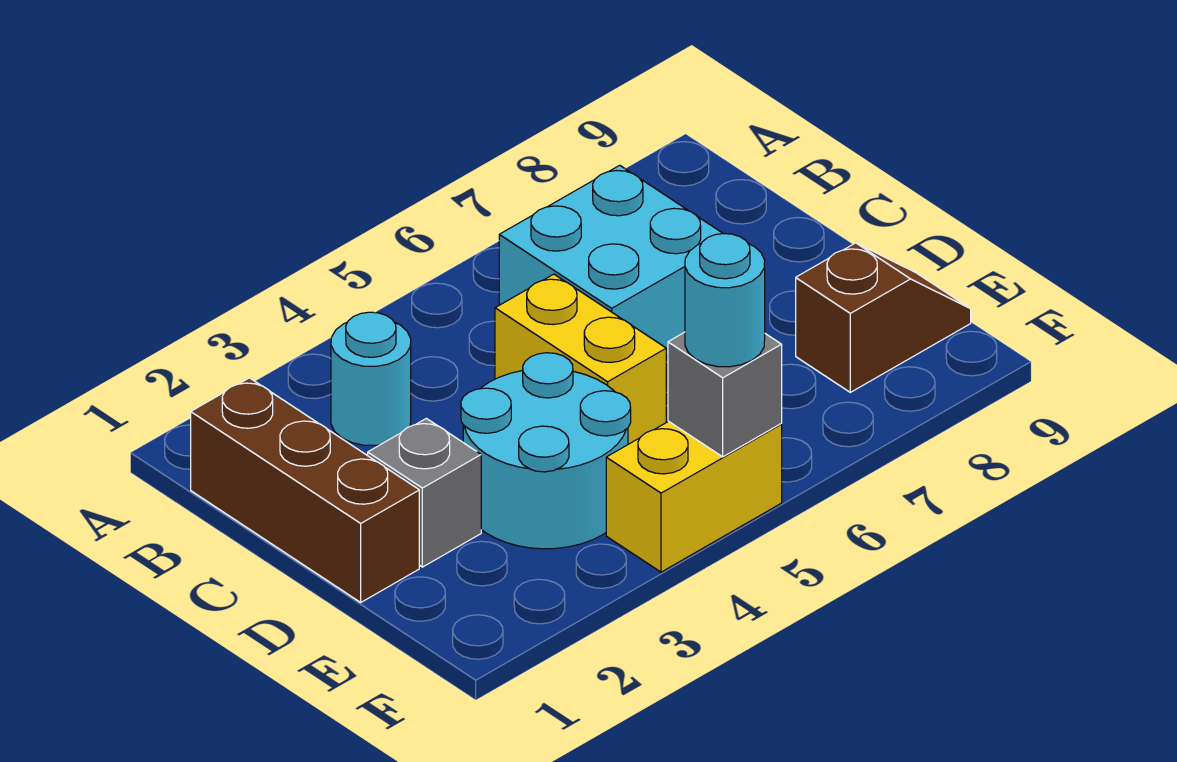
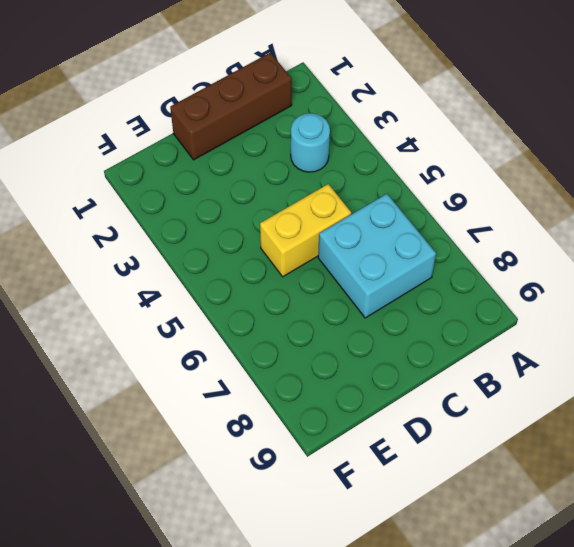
none -> grey 1x1 brick [368,418,481,567]
none -> cyan 2x2 round brick [461,353,631,549]

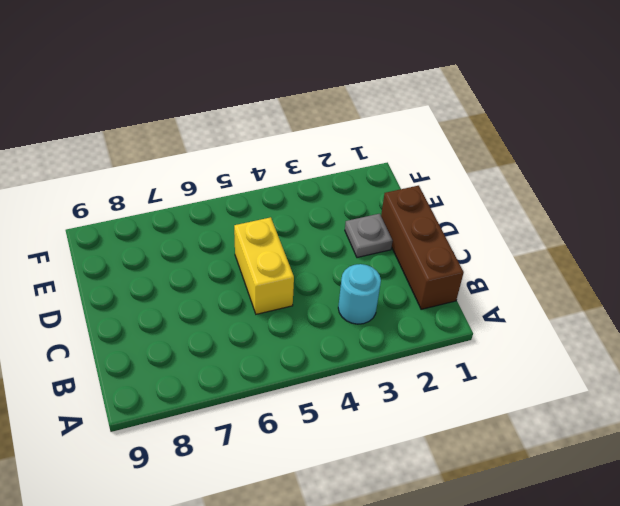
grey 1x1 plate [345,214,393,258] -> grey 1x1 brick [368,418,481,567]
none -> cyan 2x2 brick [499,165,723,356]
none -> cyan 2x2 round brick [461,353,631,549]

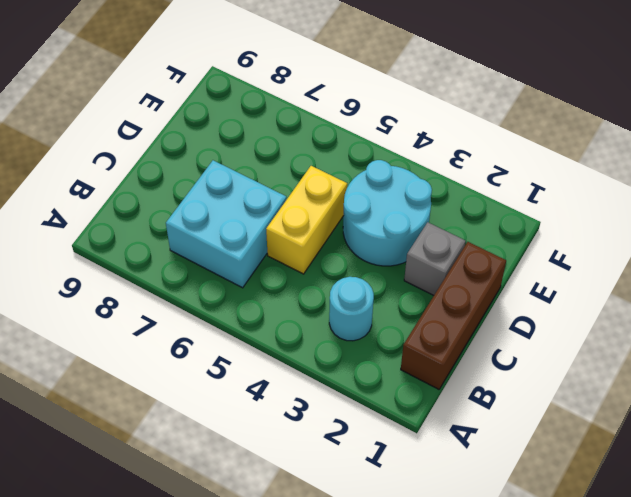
none -> brown 1x2 slope [796,243,971,392]
none -> yellow 1x2 brick [606,421,782,572]

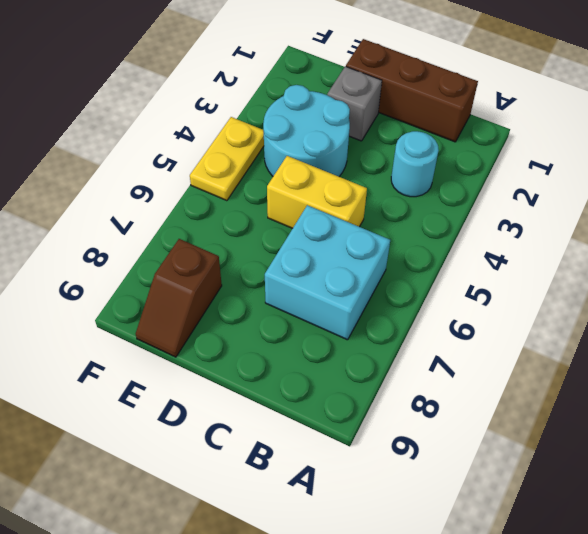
yellow 1x2 plate [190,117,264,201] -> yellow 1x2 brick [606,421,782,572]
none -> grey 1x1 brick [668,332,782,457]
none -> cyan 1x1 round brick [685,234,765,367]

